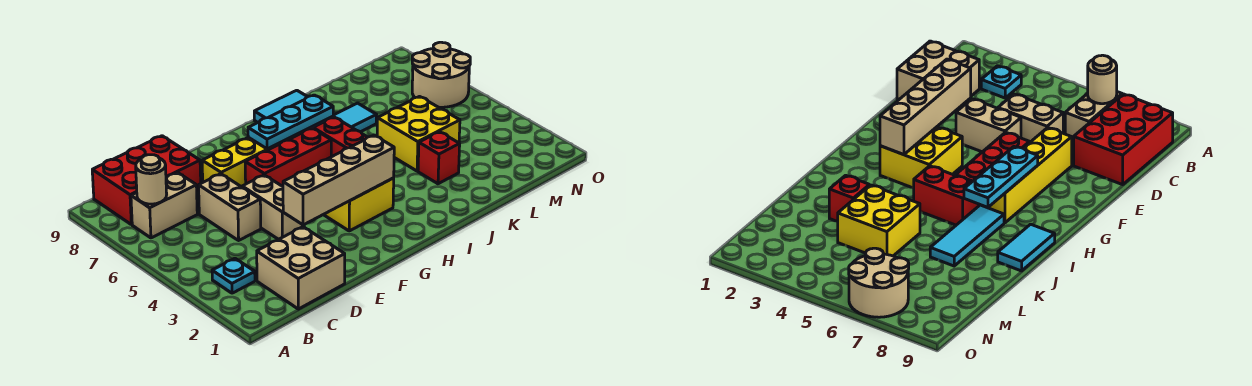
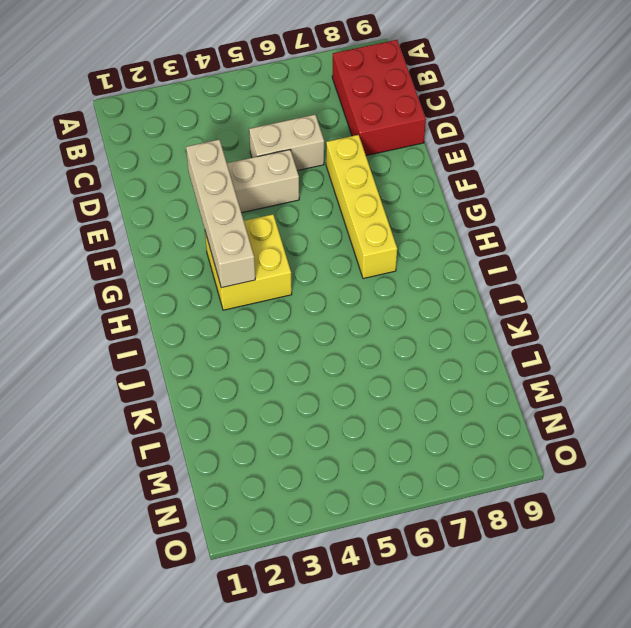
none -> cyan 1x1 plate [212,258,255,293]
none -> tan 1x2 brick [131,173,197,238]
none -> tan 2x2 brick [257,227,345,309]

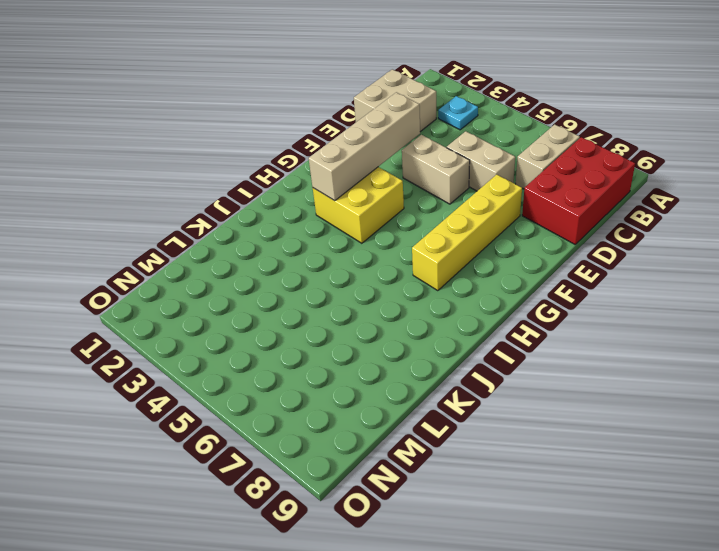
none -> red 1x3 brick [245,128,331,186]
none -> red 1x2 brick [313,117,367,157]
none -> cyan 1x3 tile [311,103,376,132]

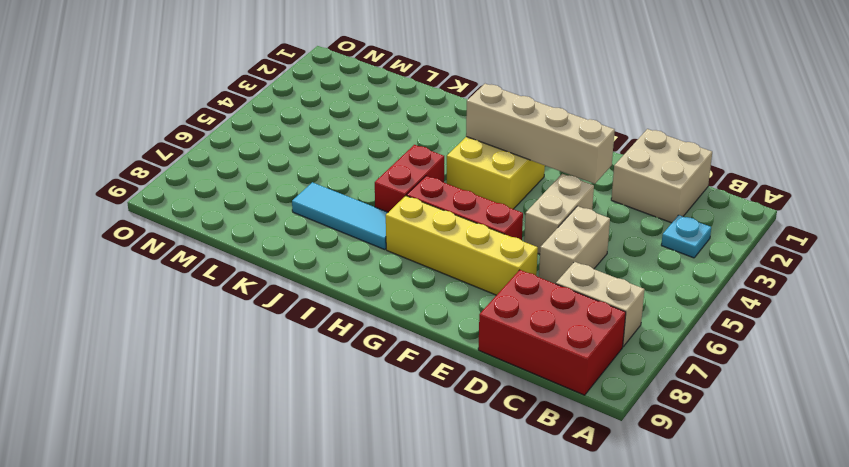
none -> cyan 1x2 tile [254,90,307,123]
none -> red 1x1 brick [418,132,460,184]
none -> yellow 2x2 brick [377,97,460,171]

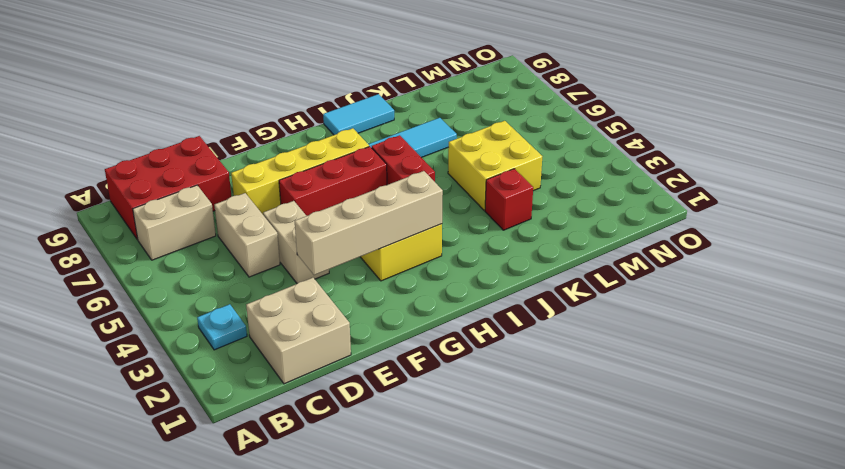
none -> tan 2x2 round brick [412,42,470,107]
none -> tan 1x1 round brick [136,155,167,204]
none -> cyan 1x3 plate [248,95,333,149]

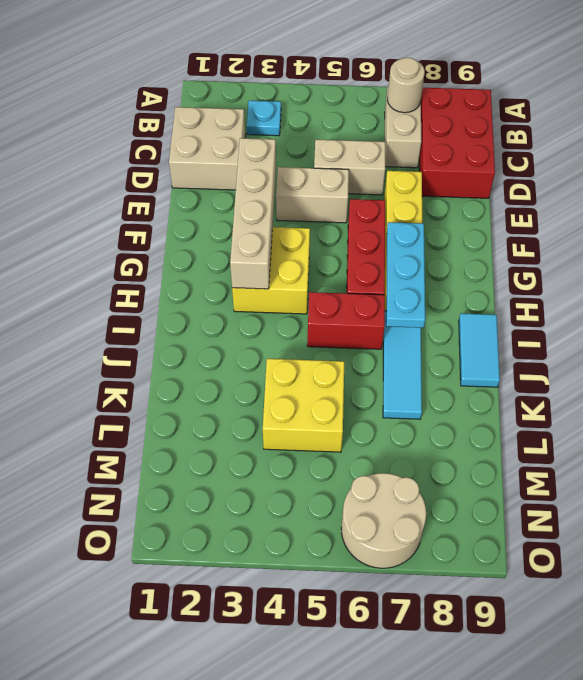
none -> red 1x1 brick [418,132,460,184]

